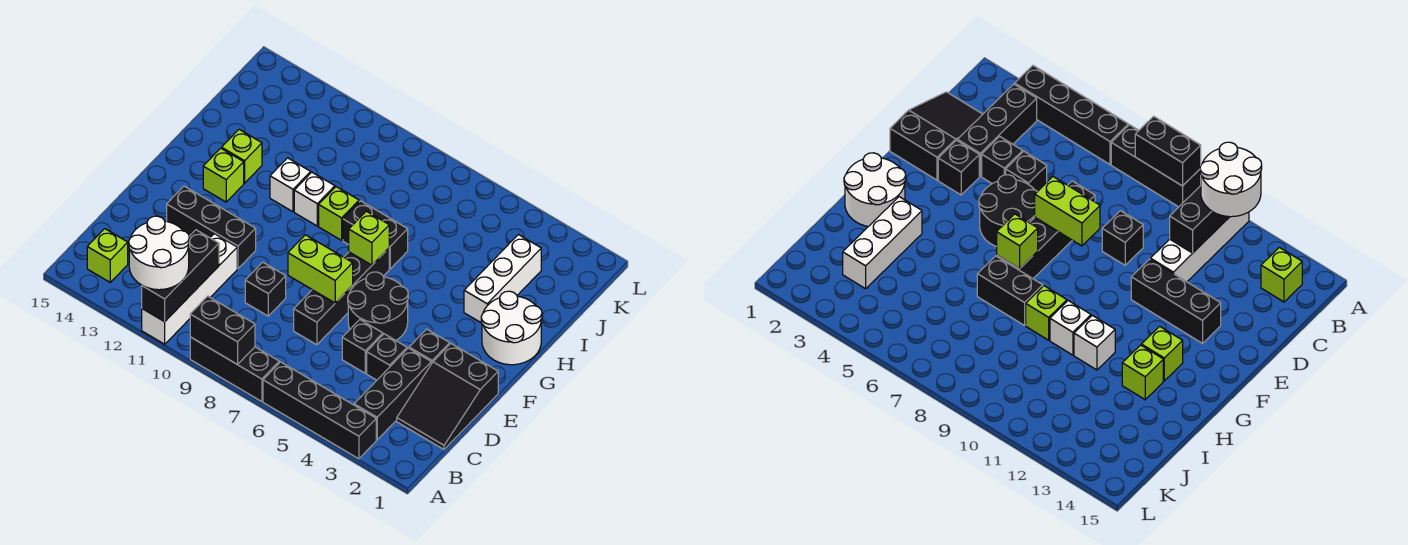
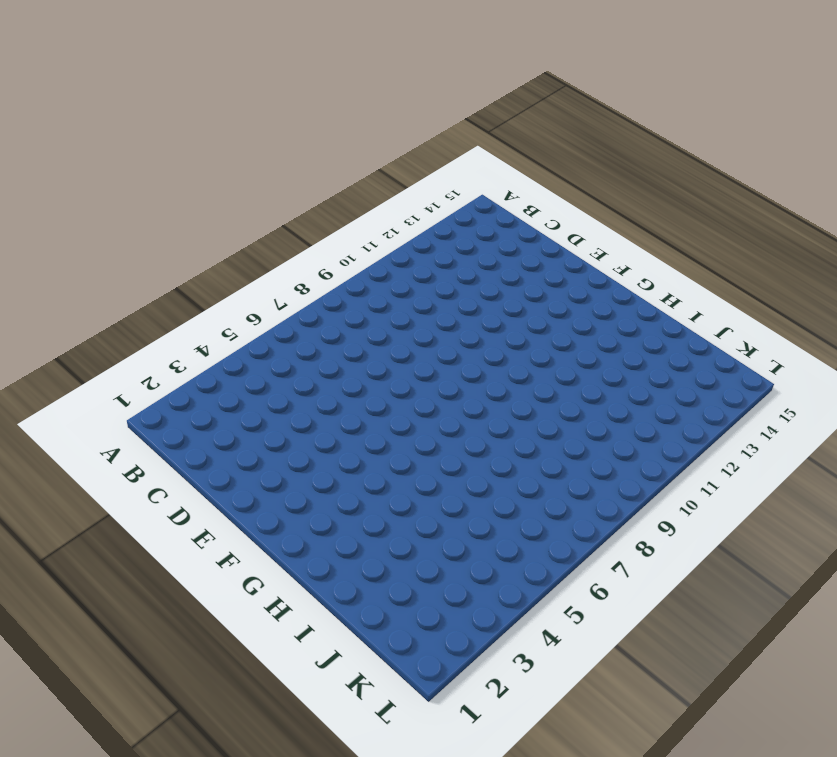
none -> black 1x4 brick [263,362,376,459]
none -> black 1x3 brick [190,337,279,402]
none -> white 1x4 brick [142,234,237,344]

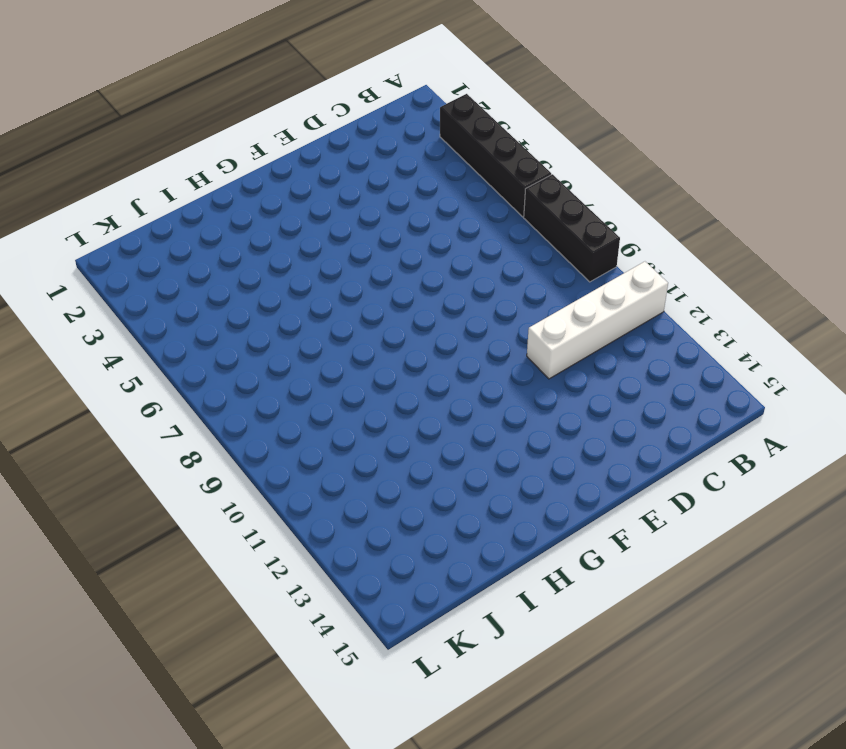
none -> black 1x3 brick [354,348,431,440]
none -> lime 1x1 brick [87,229,128,282]
none -> black 2x3 slope [397,344,498,449]

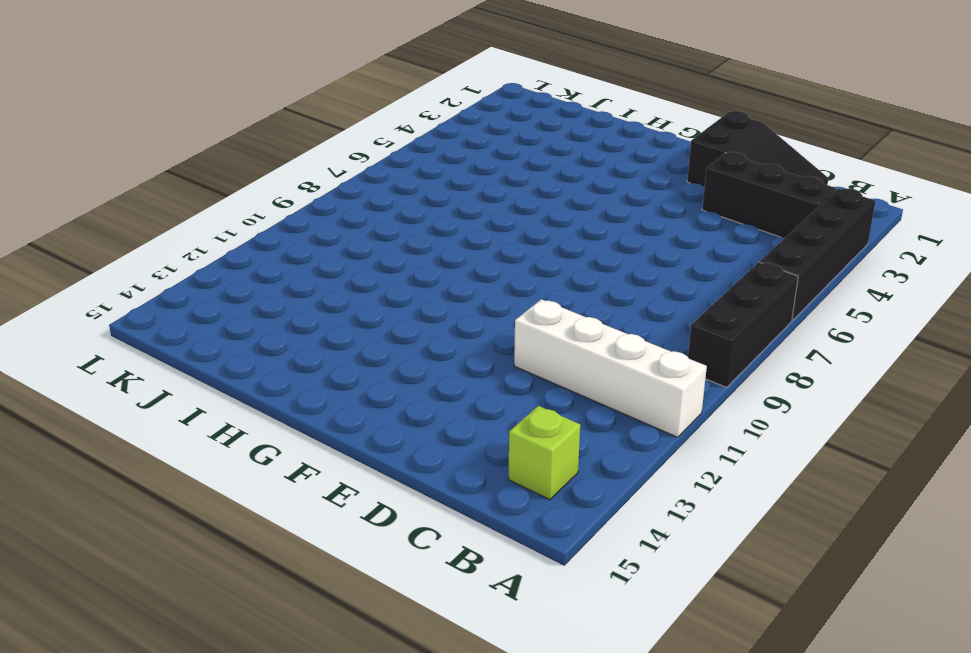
none -> black 1x1 brick [367,334,407,380]
none -> black 1x1 brick [342,320,383,373]
none -> black 1x4 brick [294,248,389,345]

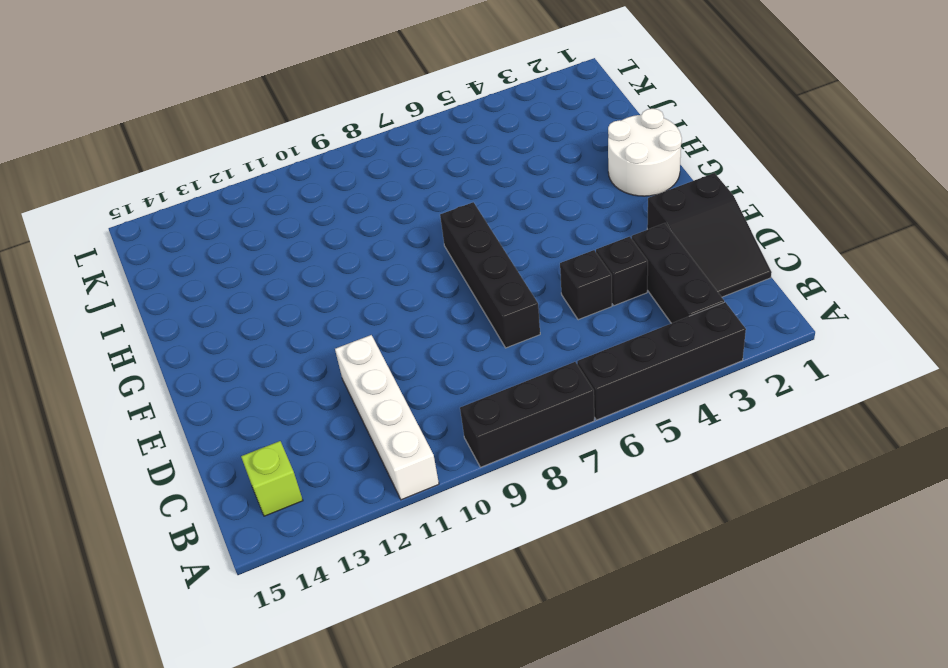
none -> black 1x1 brick [245,262,286,316]
none -> black 1x1 brick [409,329,450,364]
none -> black 2x2 round brick [348,272,408,340]

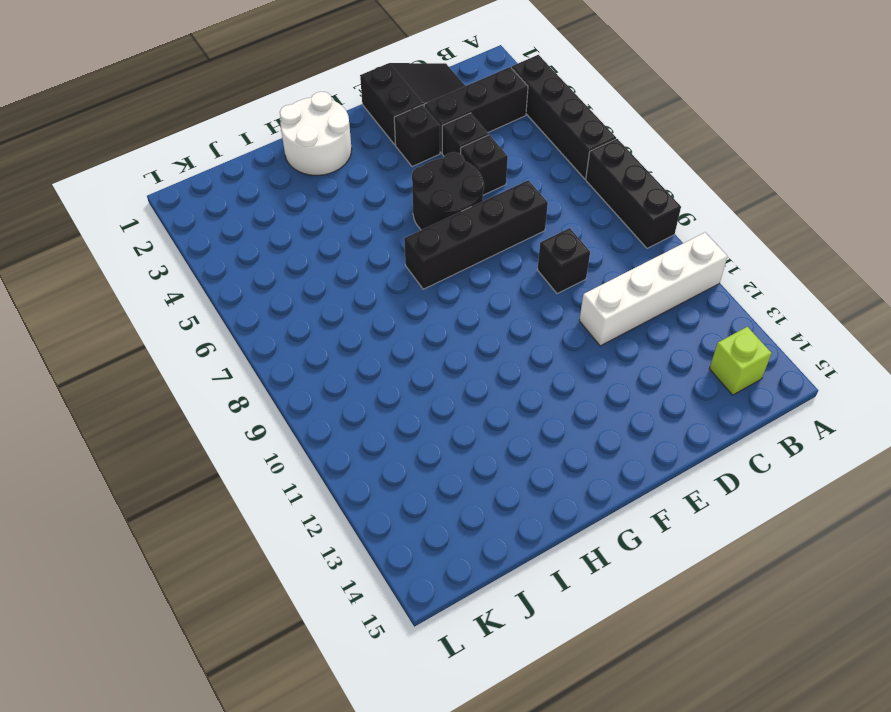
none -> black 1x3 brick [167,186,256,268]
none -> lime 1x1 brick [203,148,244,202]
none -> white 1x3 brick [464,234,541,323]

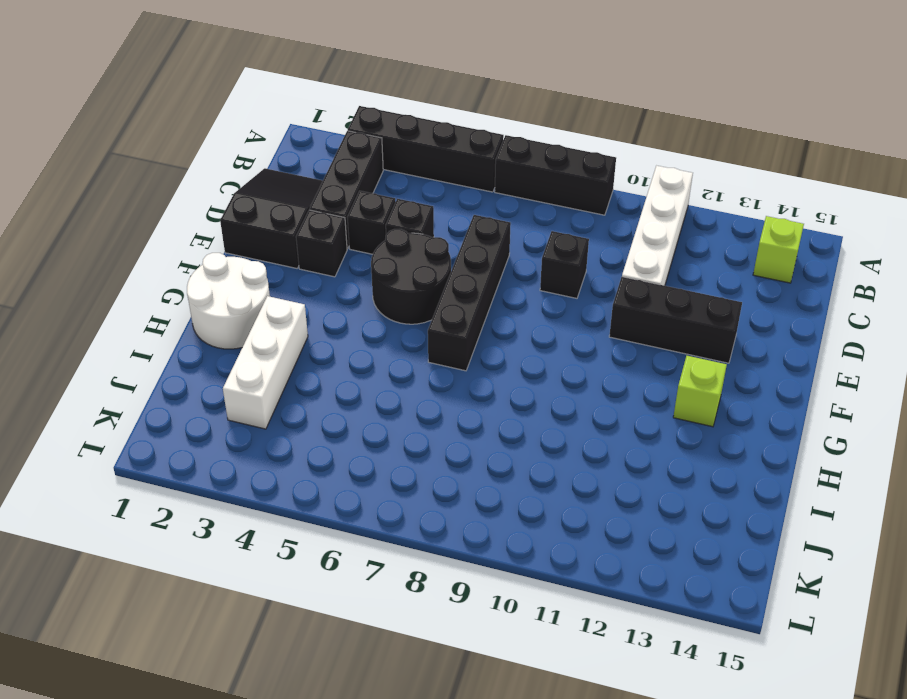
none -> black 1x2 brick [343,201,408,269]
none -> lime 1x1 brick [319,187,359,240]
none -> white 1x1 brick [294,172,335,226]

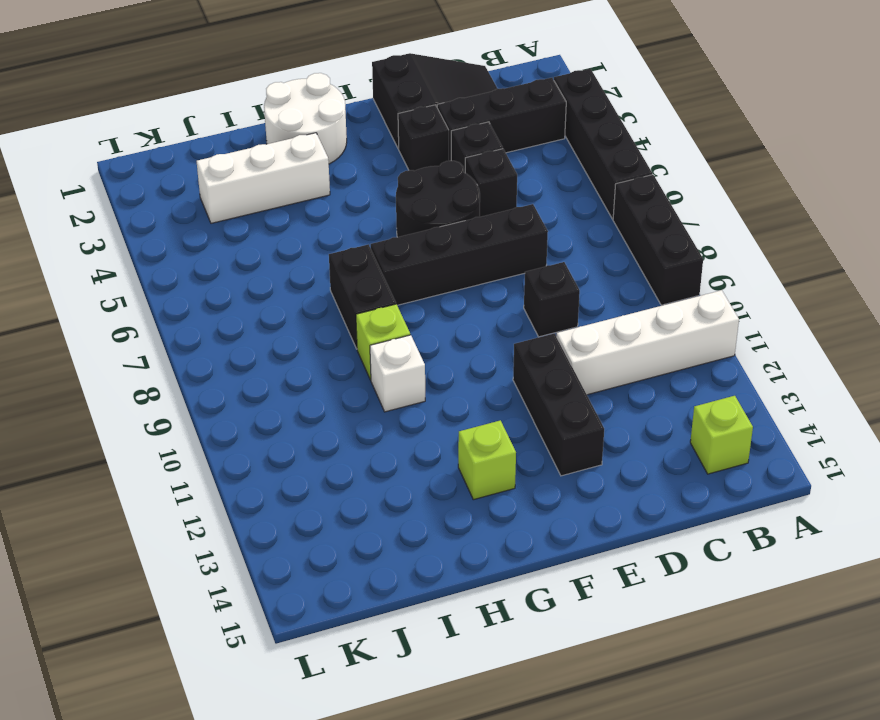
none -> white 1x1 brick [270,158,311,212]
none -> lime 1x1 brick [222,129,262,183]
none -> black 1x2 brick [190,296,255,365]

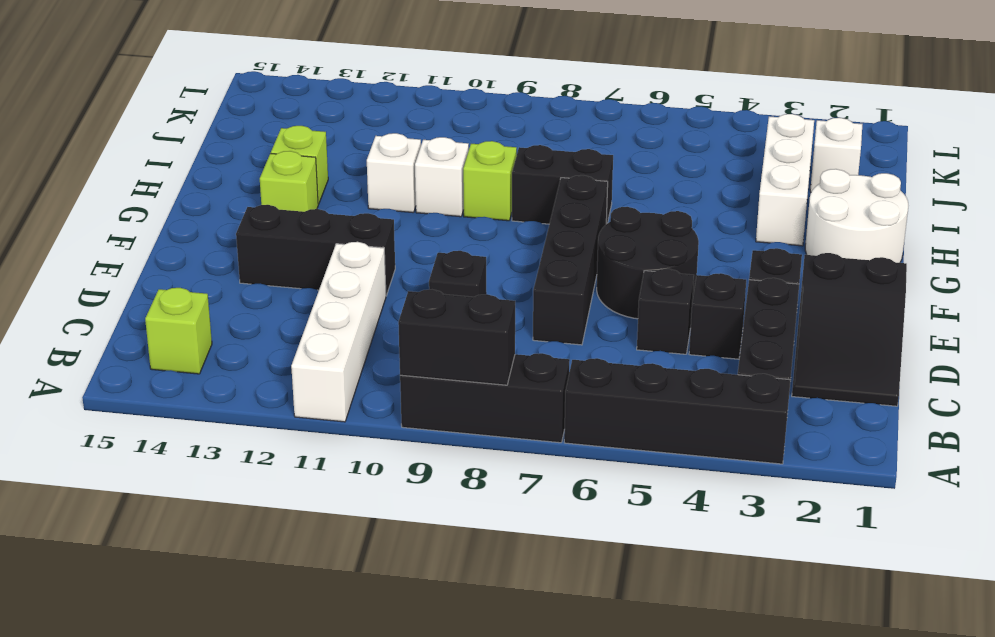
white 1x1 brick [810,118,862,192] -> none
none -> black 1x3 brick [142,230,219,322]
none -> lime 1x2 brick [288,235,353,303]
none -> lime 1x1 brick [349,211,389,265]

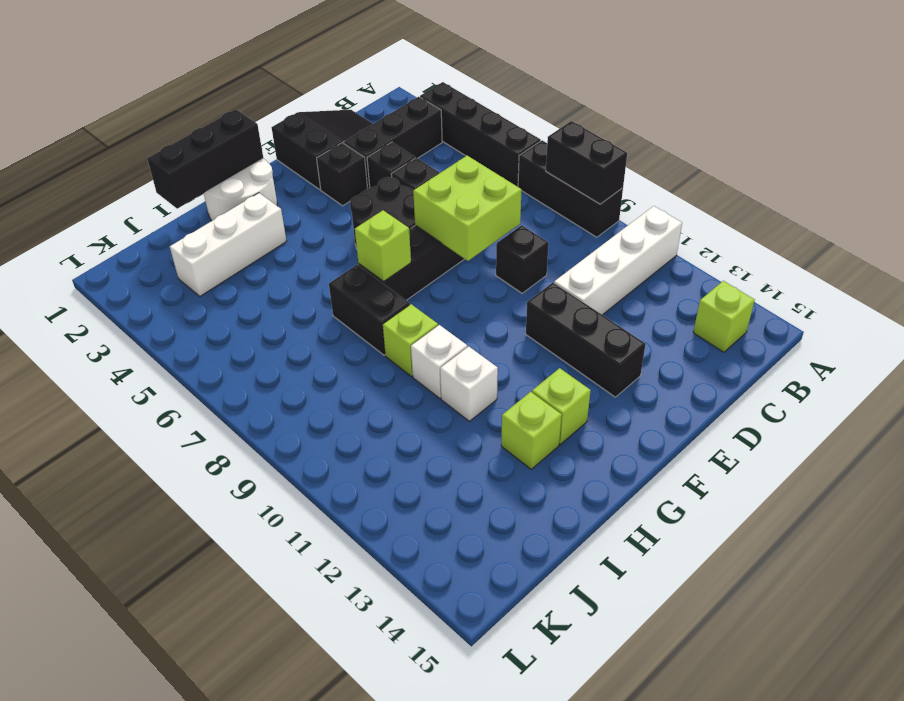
lime 2x2 brick [413,156,522,261] -> lime 1x2 brick [288,235,353,303]
black 1x3 brick [147,109,263,209] -> black 1x3 brick moved to [142,230,219,322]
none -> white 2x2 round brick [129,216,189,290]

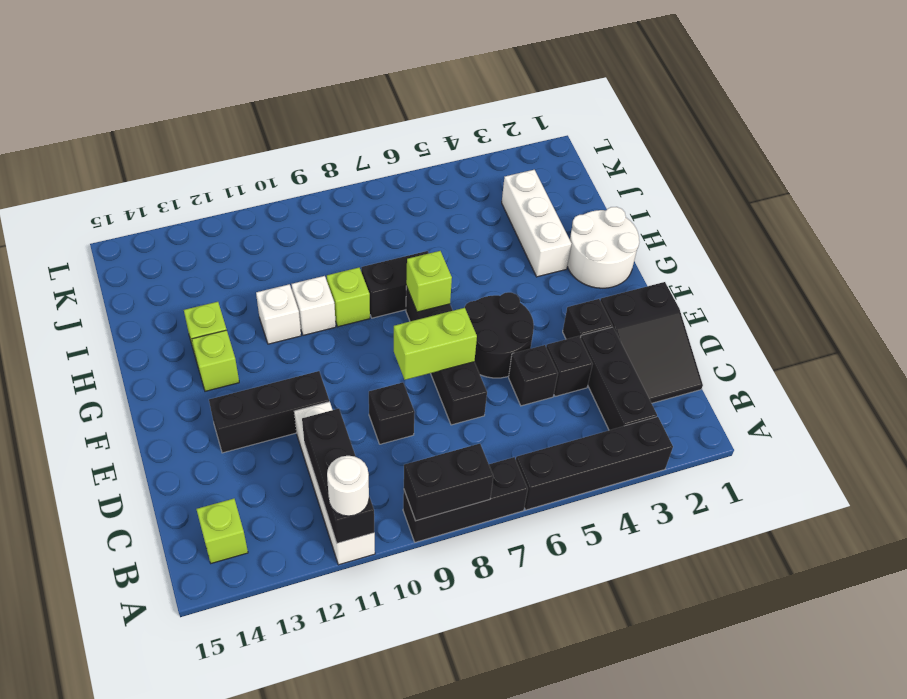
white 1x1 round brick [327,456,369,516] -> white 2x2 round brick [129,216,189,290]

